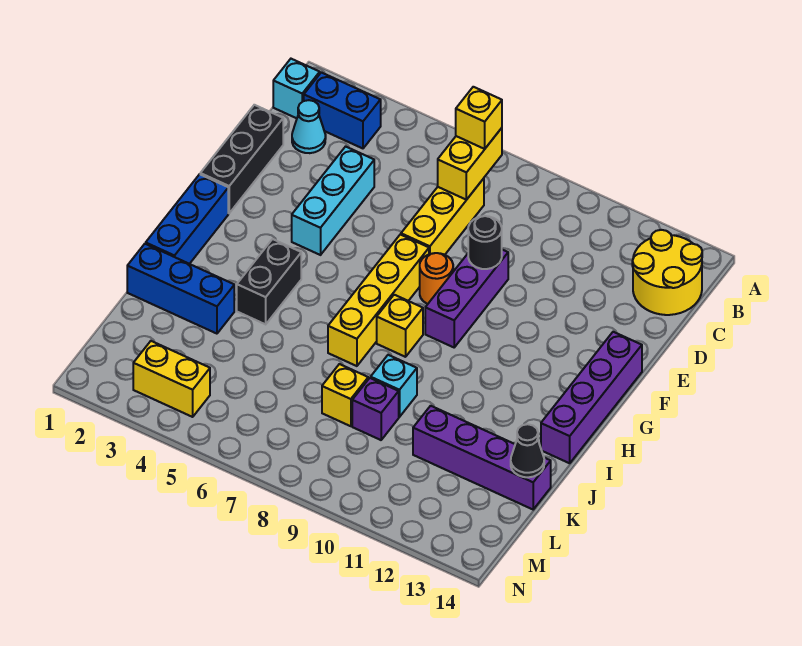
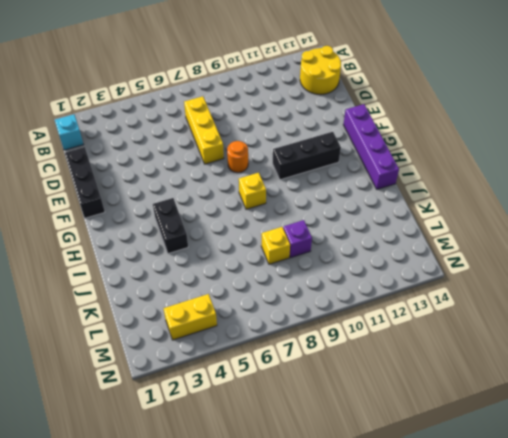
black 1x3 brick [273,132,341,180] -> none
none -> blue 1x2 brick [304,72,381,148]
none -> cyan 1x1 cone [292,100,326,153]
none -> cyan 1x3 brick [292,147,374,255]

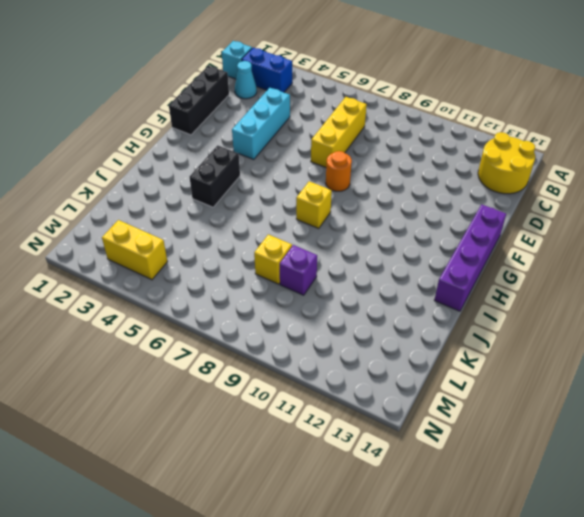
none -> purple 1x3 brick [425,250,508,347]
none -> yellow 1x4 brick [328,234,429,366]
none -> blue 1x3 brick [146,174,228,264]

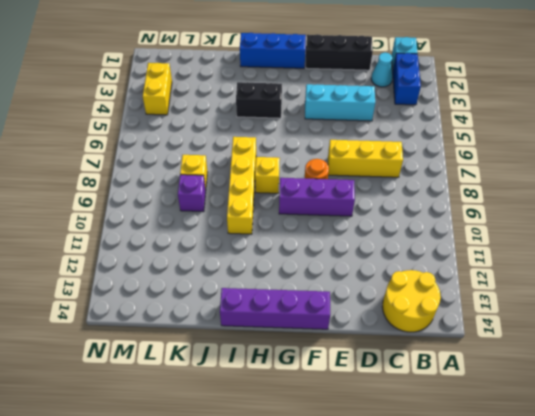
yellow 1x4 brick [227,137,256,234] -> yellow 1x4 brick turned to [328,234,429,366]
none -> blue 1x3 brick [127,244,234,334]
none -> cyan 1x1 brick [371,355,417,417]
none -> purple 1x4 brick [413,406,551,509]

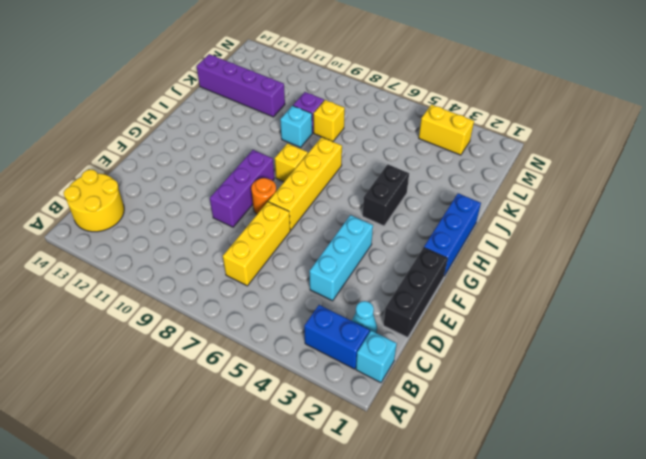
none -> purple 1x4 brick [541,332,642,463]
none -> blue 1x3 brick [127,244,234,334]
none -> yellow 1x2 brick [438,128,502,200]

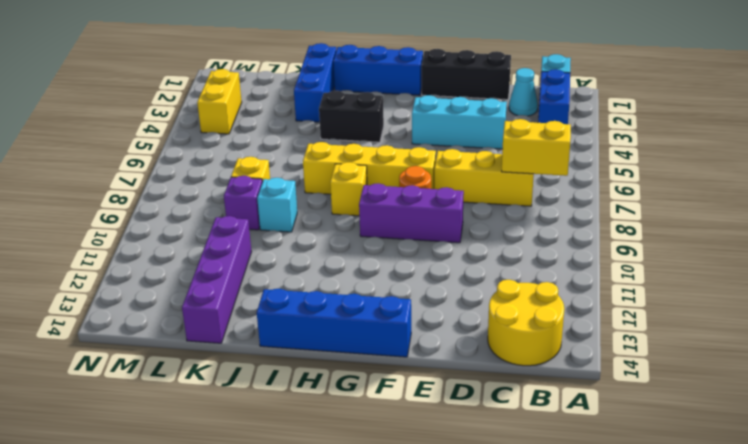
blue 1x4 brick [257,289,411,357] -> purple 1x4 brick [541,332,642,463]
none -> black 1x1 round brick [468,216,502,269]
none -> black 1x1 cone [511,424,544,477]
none -> yellow 1x1 brick [456,87,502,149]

